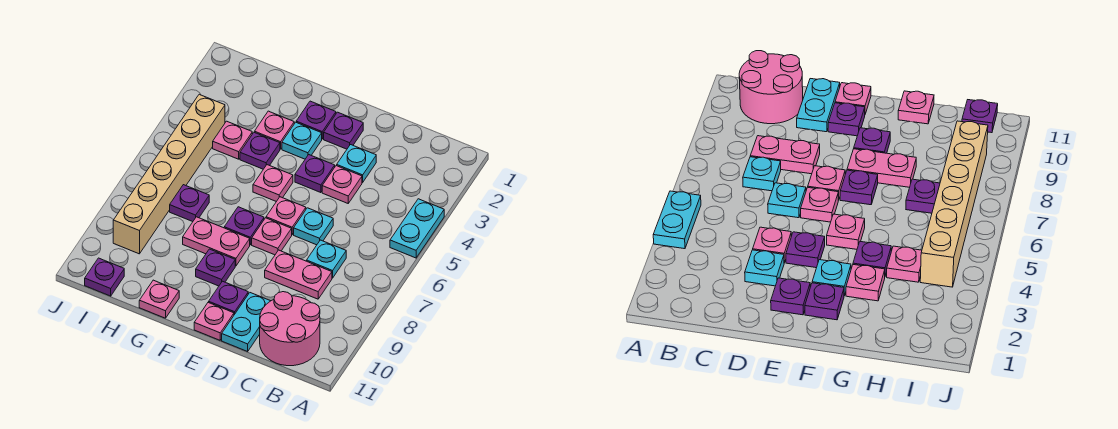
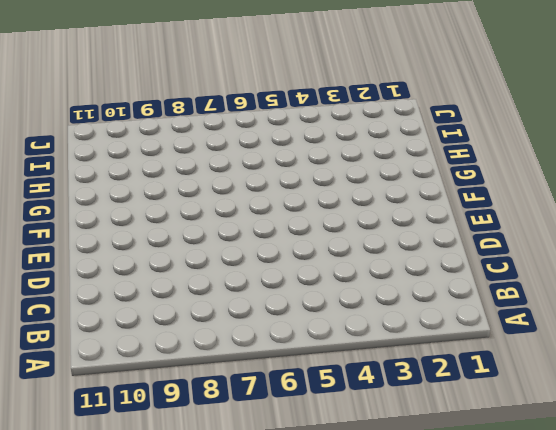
none -> cyan 1x2 plate [390,199,444,258]
none -> pink 2x2 round brick [260,292,320,366]
none -> cyan 1x1 plate [307,240,346,278]

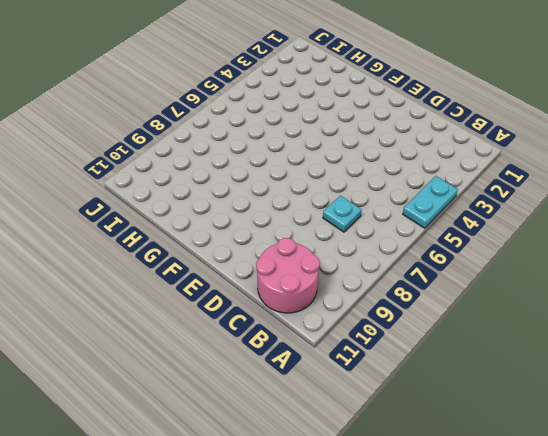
none -> pink 1x2 plate [265,250,332,299]
none -> cyan 1x1 plate [337,145,376,182]
none -> pink 1x1 plate [322,166,362,203]

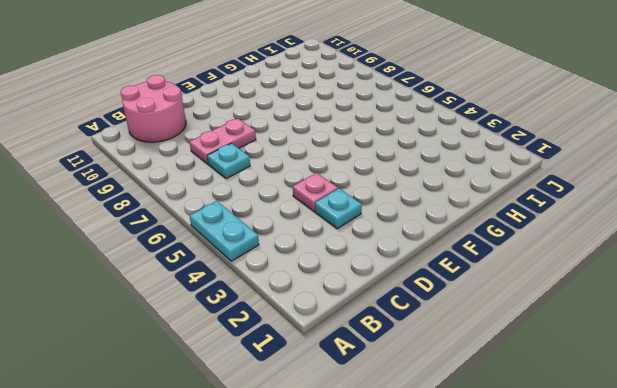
none -> cyan 1x1 plate [294,208,333,245]
none -> cyan 1x2 plate [222,293,270,351]
none -> purple 1x1 plate [324,112,363,149]

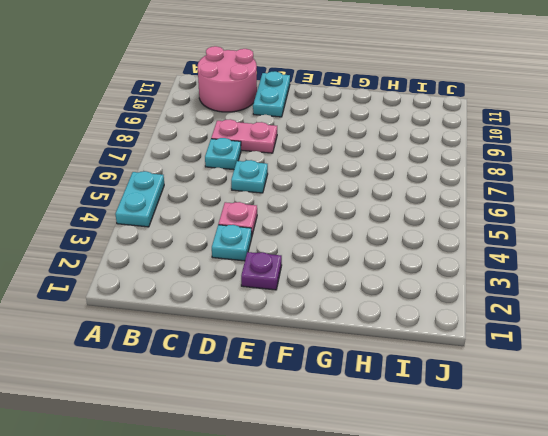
none -> purple 1x1 plate [295,155,335,193]
none -> pink 1x1 plate [266,197,306,234]
none -> pink 1x1 plate [252,218,292,255]

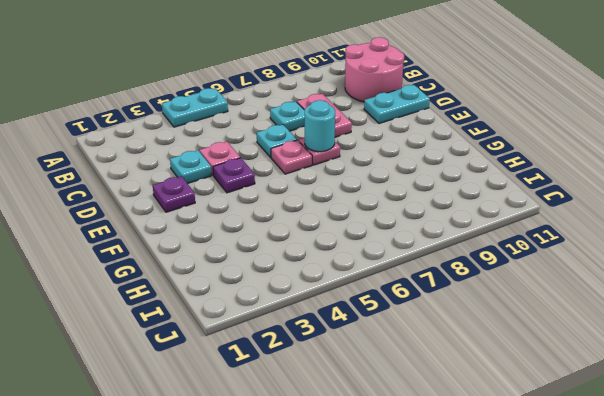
cyan 1x1 round brick [305,100,335,152] -> none
none -> purple 1x1 plate [209,281,248,315]
none -> pink 1x1 plate [194,302,234,340]
none -> purple 1x1 plate [296,101,336,139]

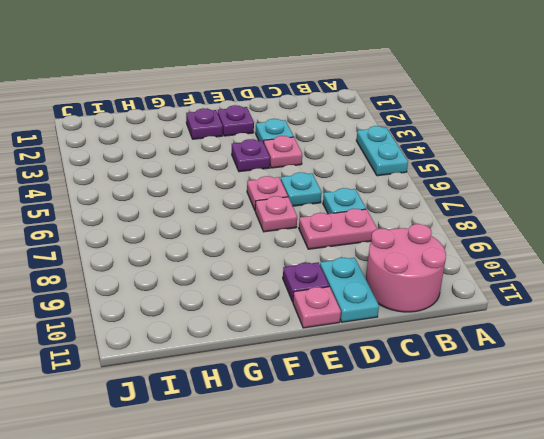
none -> cyan 1x1 plate [282,122,322,159]
none -> pink 1x1 plate [253,165,293,202]
none -> purple 1x1 plate [224,207,264,245]

